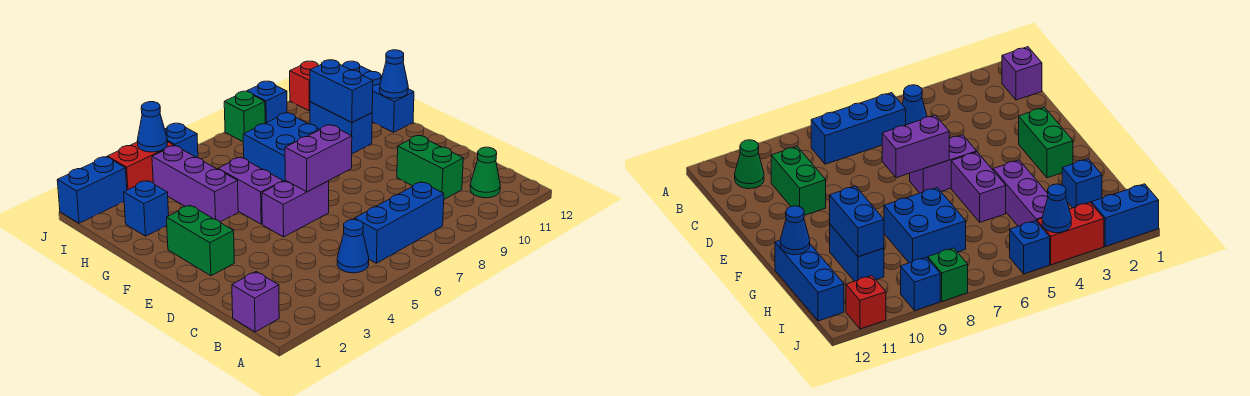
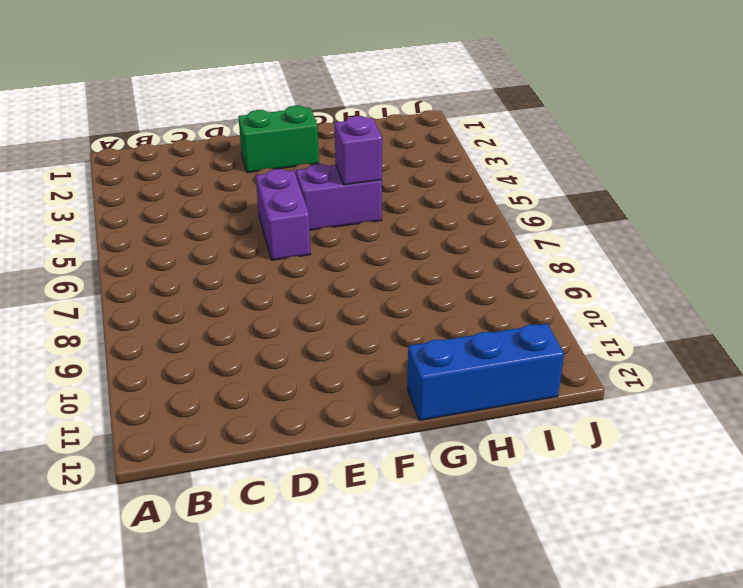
purple 1x1 brick [335,116,382,185] -> purple 1x1 brick moved to [232,272,279,332]
none -> blue 1x1 cone [337,220,369,273]
none -> blue 1x3 brick [354,182,444,263]
none -> green 1x1 cone [470,147,500,198]

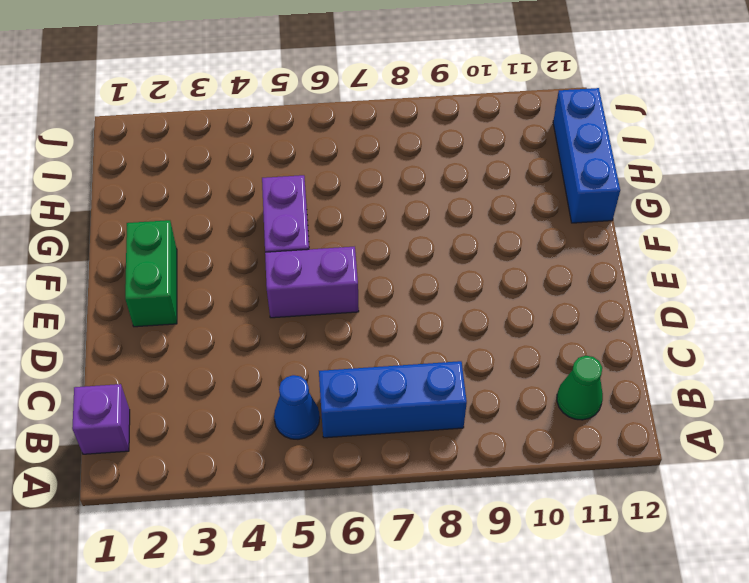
none -> green 1x2 brick [397,136,463,199]
none -> purple 1x3 brick [152,146,238,222]
none -> blue 2x2 brick [243,113,320,181]

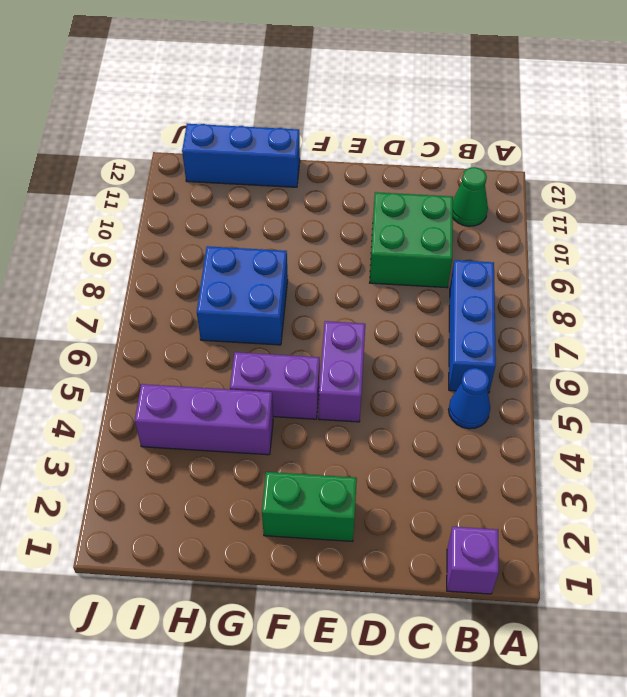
green 2x2 brick [370,192,453,288] -> green 1x2 brick [397,136,463,199]
none -> blue 1x2 brick [310,102,372,154]
none -> blue 1x1 brick [124,181,169,236]
none -> blue 1x2 brick [57,157,127,223]

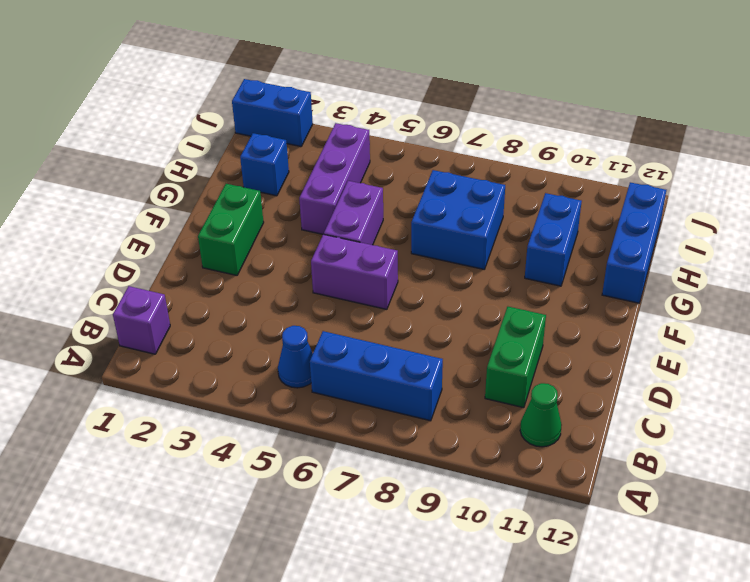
none -> red 1x2 brick [107,141,174,190]
none -> blue 1x1 brick [165,123,198,158]
none -> green 1x1 brick [224,91,265,142]

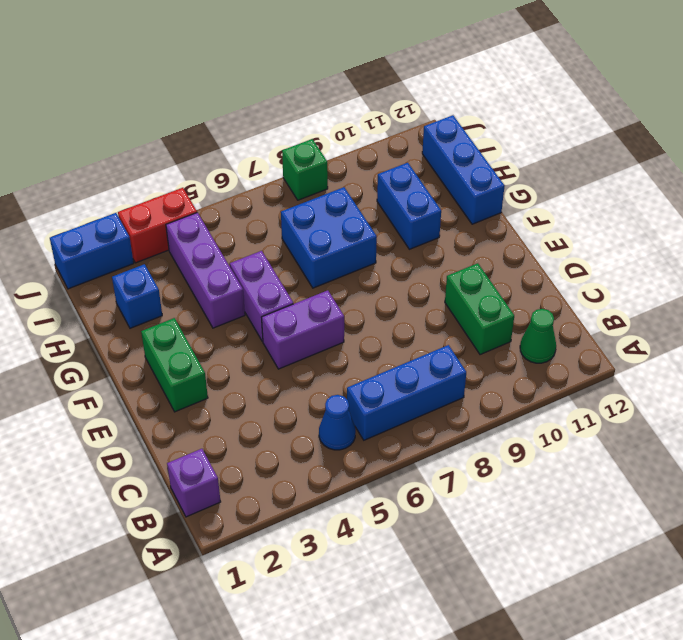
none -> blue 1x1 brick [165,123,198,158]
none -> blue 1x1 brick [247,81,287,123]
none -> red 1x1 brick [290,61,318,111]

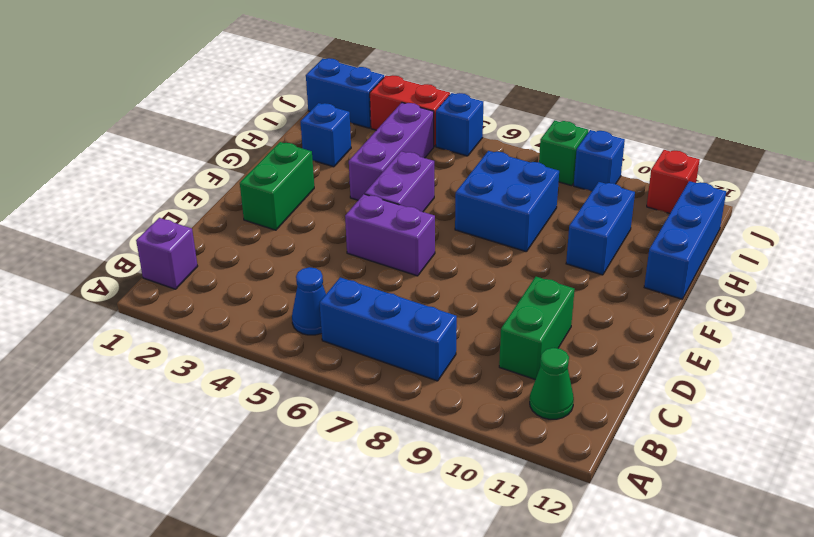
none -> purple 1x2 brick [285,125,352,192]
none -> blue 1x2 brick [310,60,373,123]
none -> blue 1x1 cone [380,50,408,98]

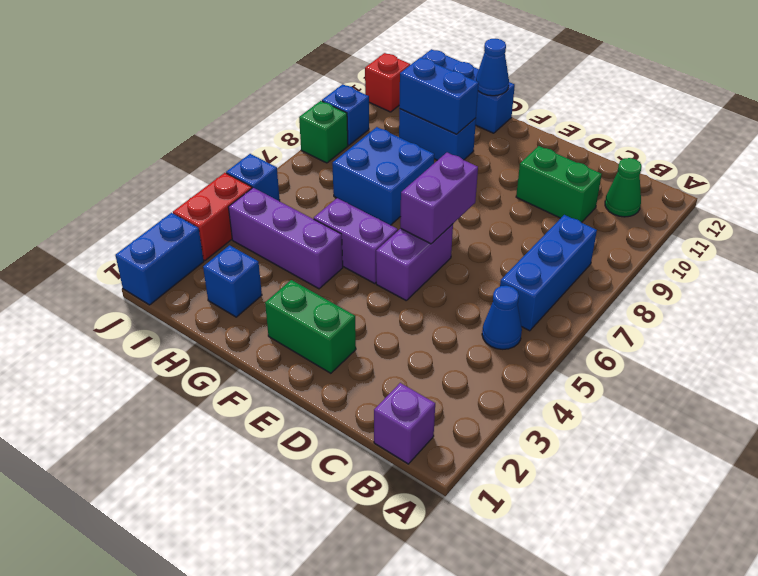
none -> blue 1x1 cone [137,102,168,152]

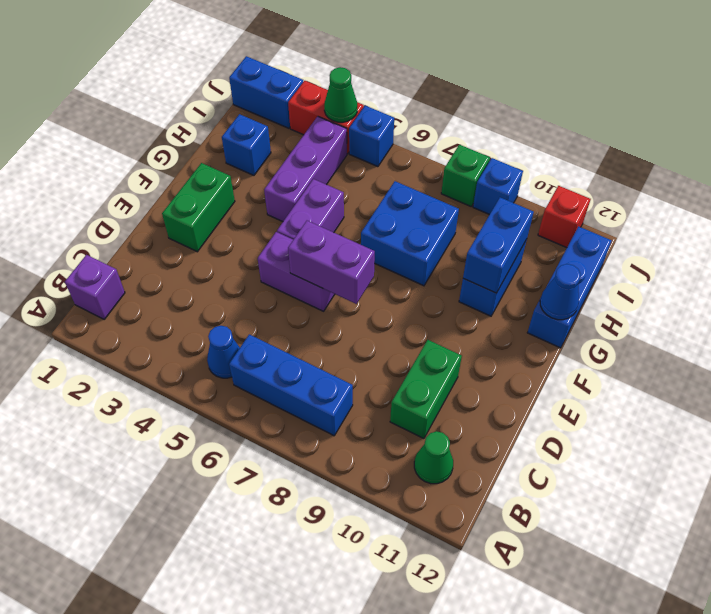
green 1x1 cone [324,67,357,122] -> blue 1x1 cone [137,102,168,152]

